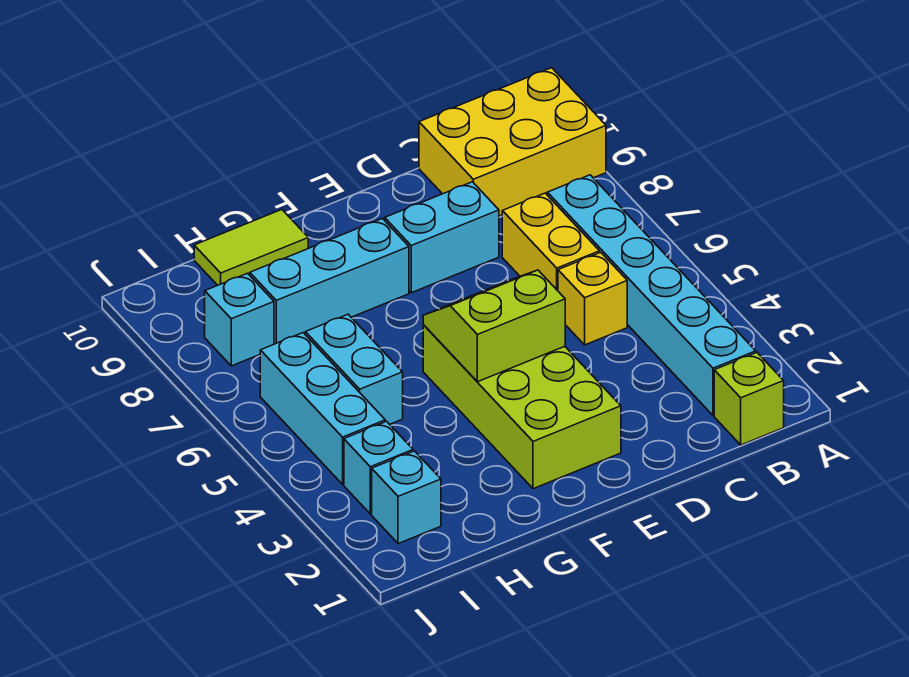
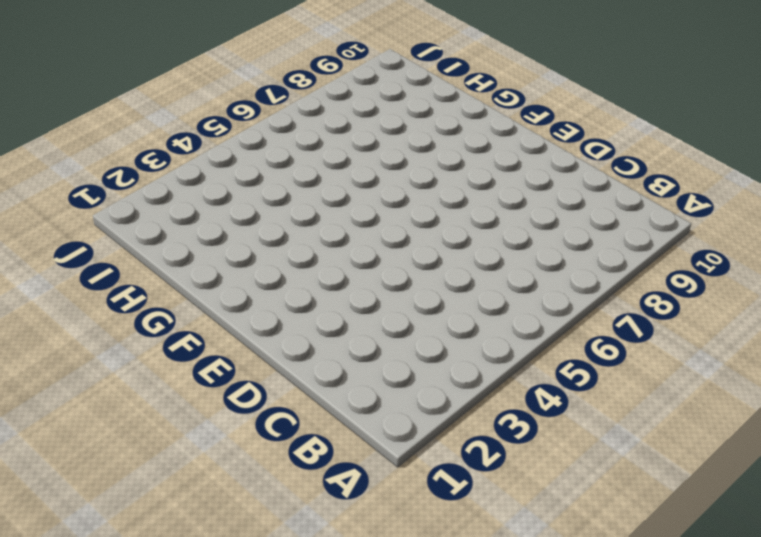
none -> yellow 2x3 brick [419,68,606,216]
none -> lime 1x1 brick [714,353,784,445]
none -> cyan 1x6 brick [547,175,756,415]

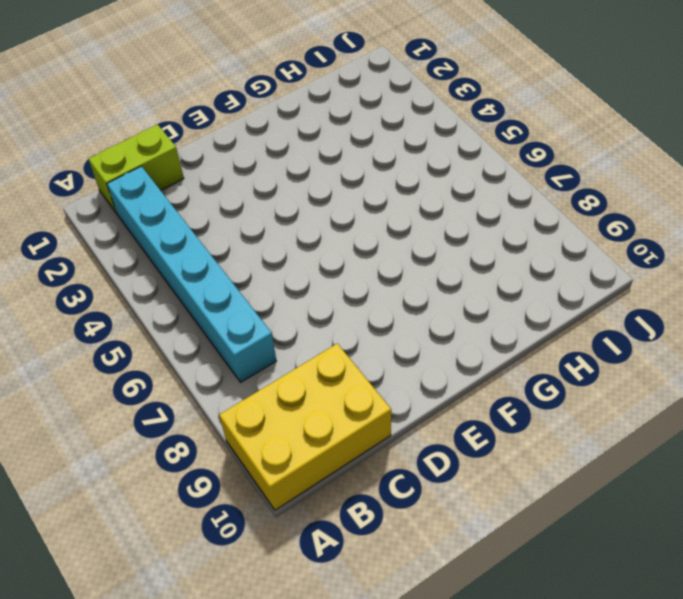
lime 1x2 brick [89,125,184,213] -> lime 1x1 brick [714,353,784,445]
none -> yellow 1x1 brick [558,252,627,345]
none -> yellow 1x2 brick [502,193,600,291]
none -> cyan 1x2 brick [385,182,499,293]

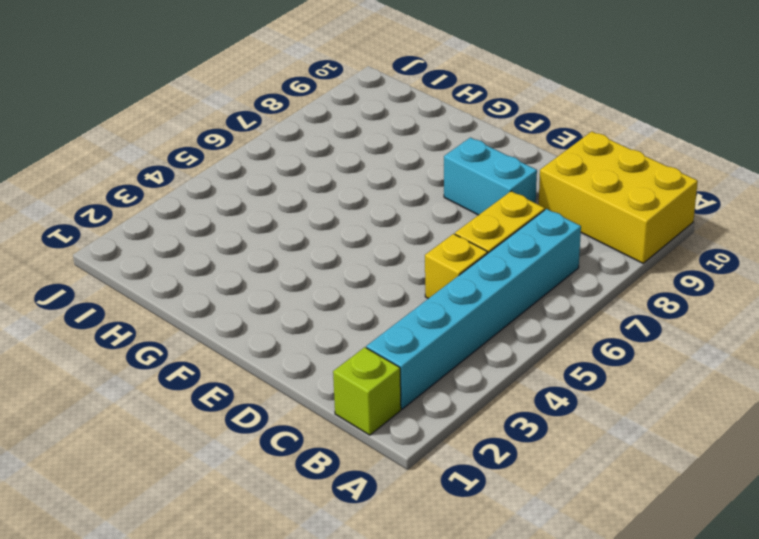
none -> lime 2x4 brick [423,324,621,489]
none -> cyan 1x3 brick [250,219,409,344]
none -> lime 1x2 tile [194,210,308,285]

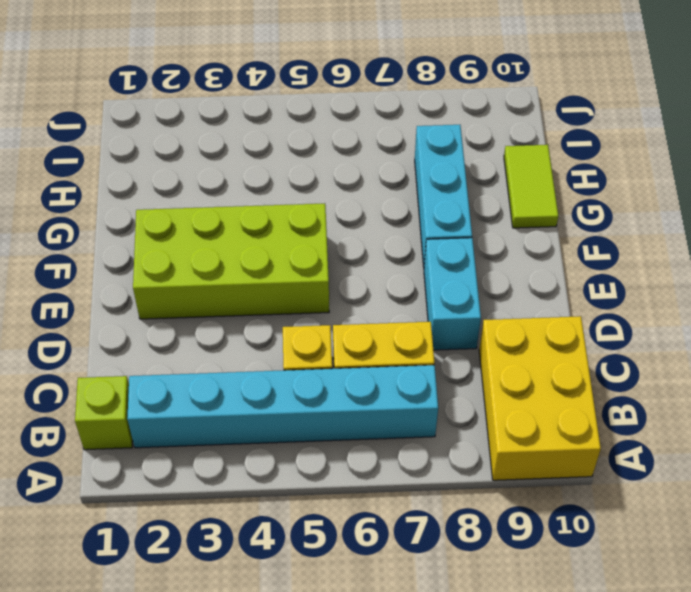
none -> cyan 1x2 brick [305,314,403,424]
none -> cyan 1x1 brick [372,451,441,544]
none -> cyan 1x1 brick [344,421,413,514]

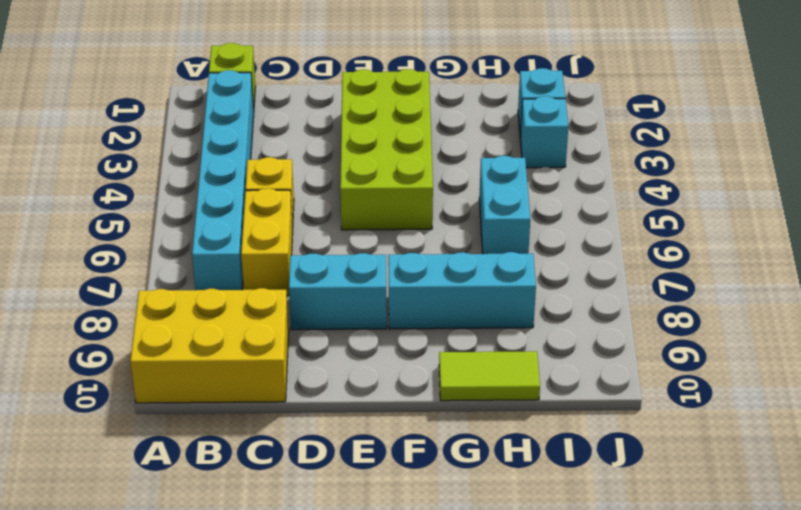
none -> cyan 1x3 brick [260,333,385,484]
none -> cyan 1x1 brick [205,273,274,366]
none -> lime 2x2 slope [423,270,565,382]

